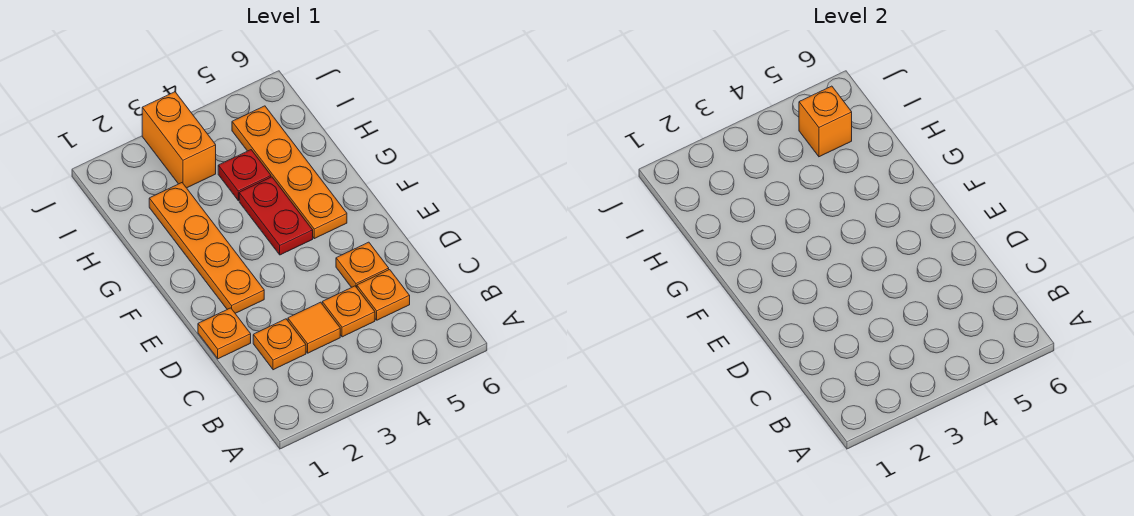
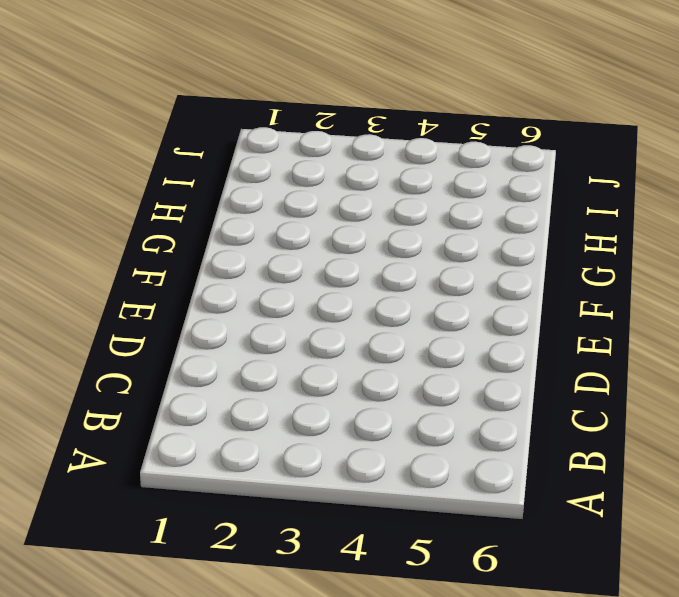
none -> orange 1x1 plate [253,319,306,370]
none -> orange 1x1 tile [288,302,340,353]
none -> orange 1x1 plate [322,286,375,337]

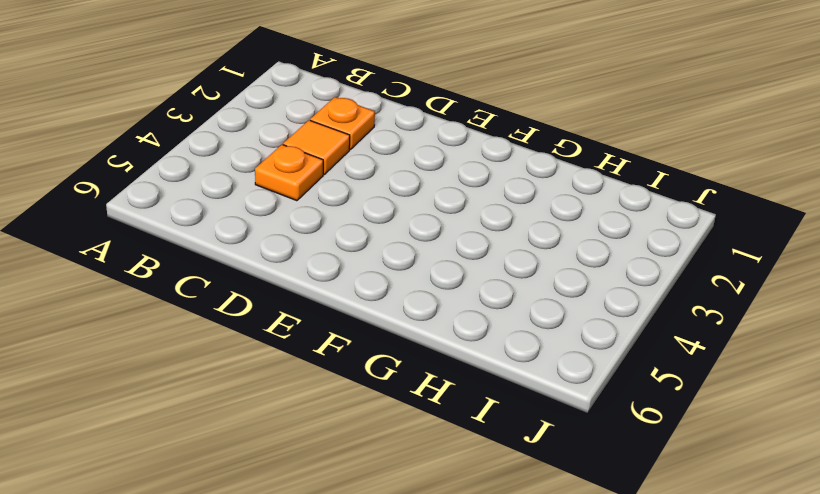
none -> orange 1x1 plate [357,270,410,320]
none -> orange 1x1 plate [198,308,251,359]
none -> orange 1x1 plate [336,242,389,288]

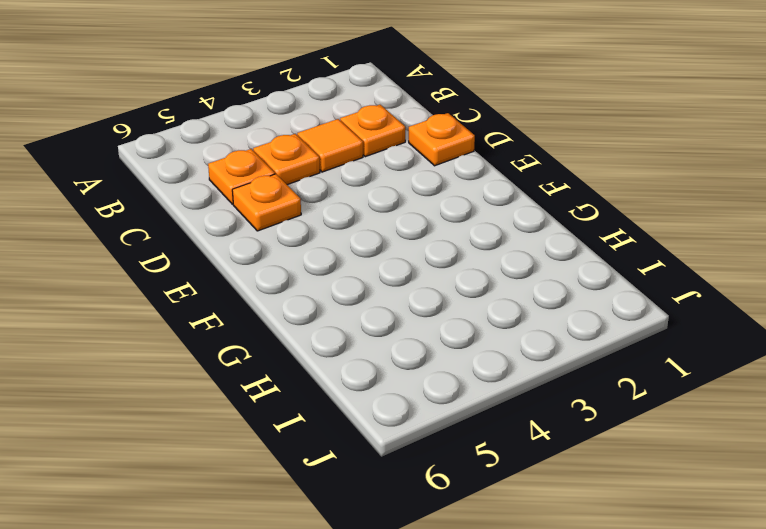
none -> orange 1x4 plate [149,183,264,313]
none -> red 1x2 plate [239,177,313,255]
none -> orange 1x4 plate [232,106,347,239]

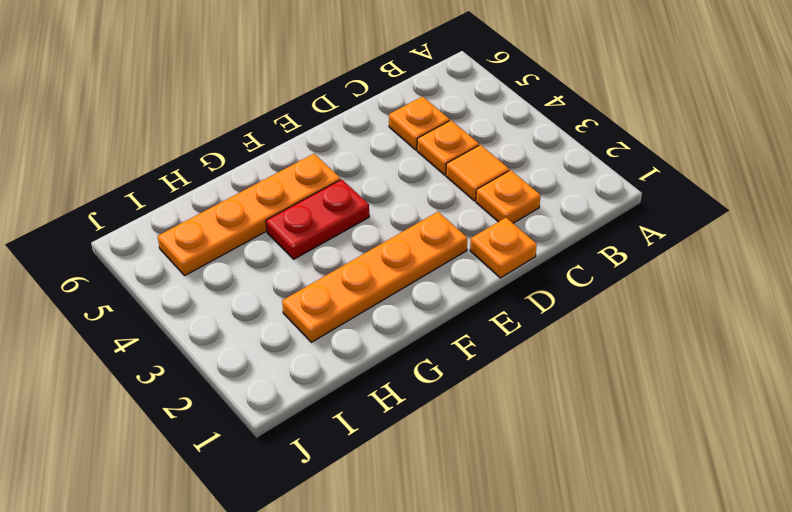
none -> orange 1x1 plate [336,242,389,288]
none -> red 1x1 plate [218,150,271,200]
none -> orange 1x2 brick [142,92,216,188]

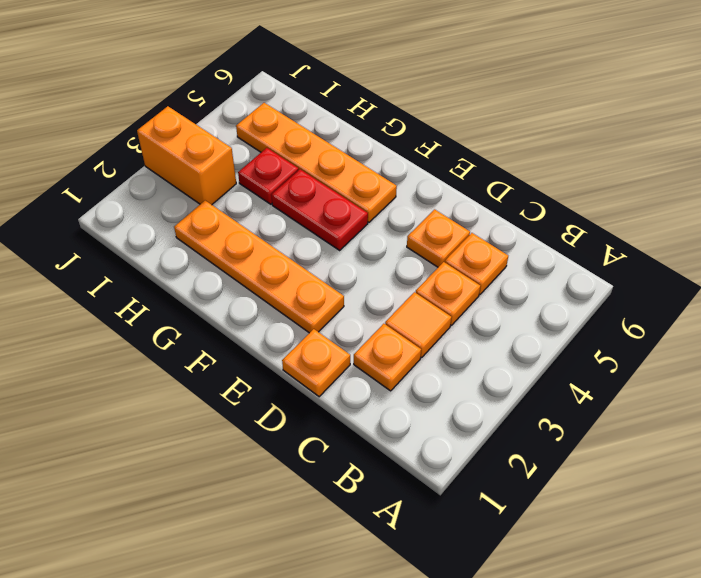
none -> orange 1x1 brick [799,86,852,157]

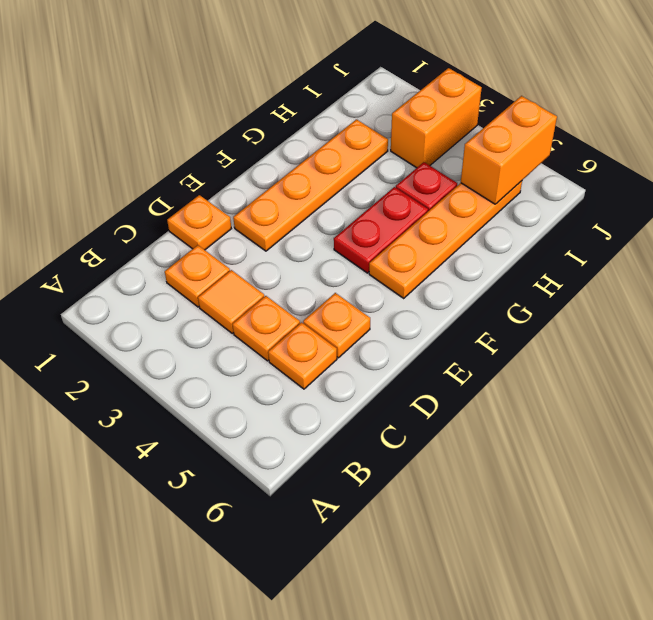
orange 1x2 brick [461,96,557,204] -> orange 1x1 brick [799,86,852,157]

